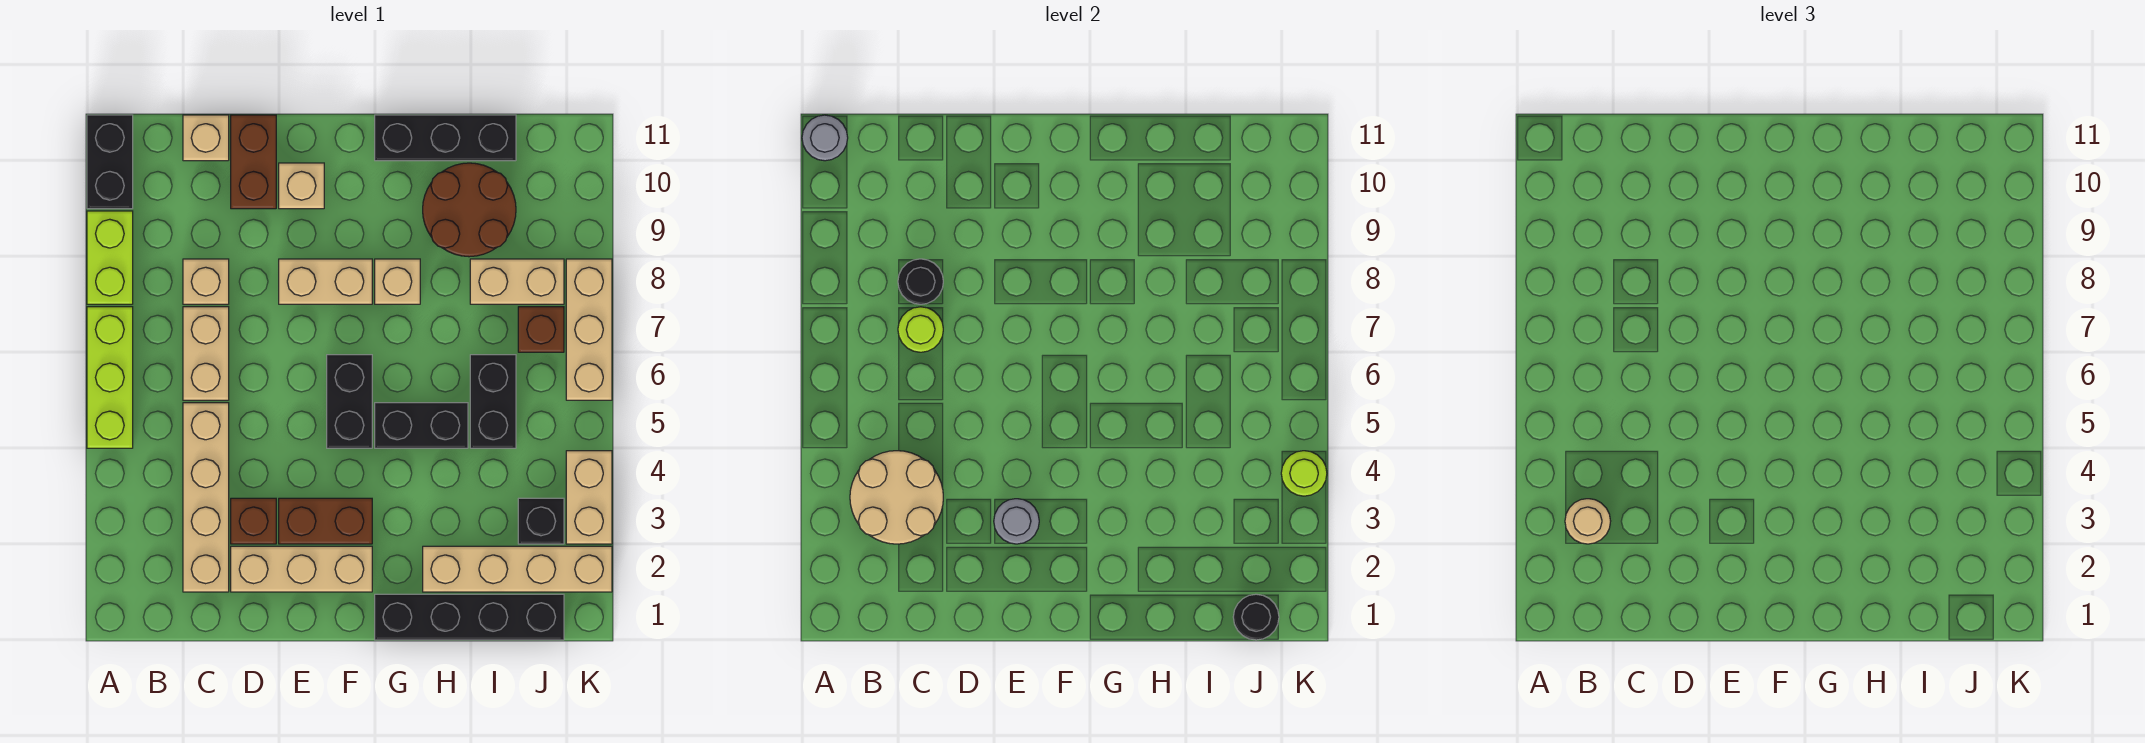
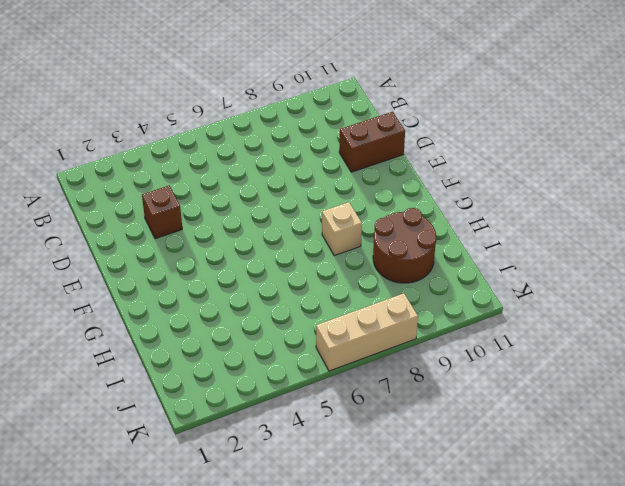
none -> lime 1x3 brick [87,307,133,448]
none -> lime 1x2 brick [87,211,133,304]
none -> black 1x2 brick [87,115,133,209]
none -> tan 1x4 brick [183,403,229,592]

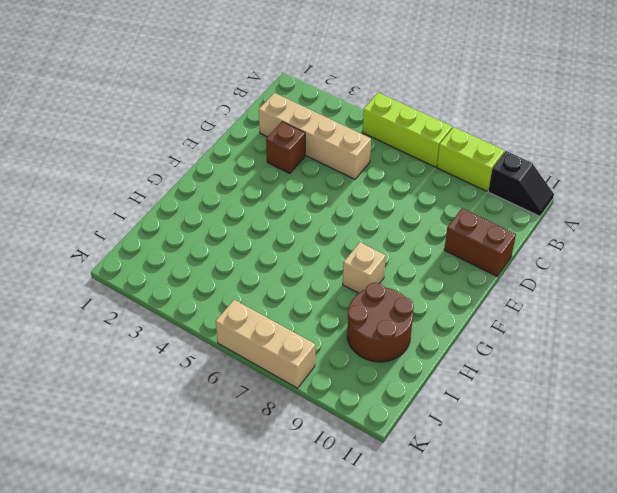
black 1x2 slope [488,151,554,216] -> black 1x2 brick [87,115,133,209]
none -> tan 1x2 brick [183,307,229,400]
none -> tan 1x1 brick [183,259,229,304]
none -> tan 1x1 brick [183,115,229,161]
none -> tan 1x3 brick [231,546,372,592]

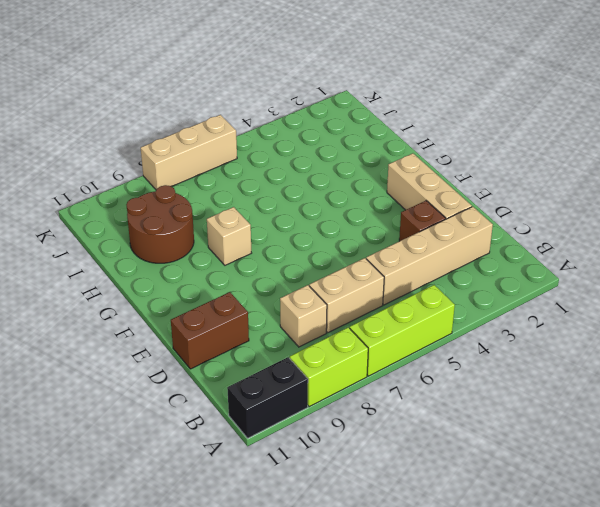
none -> tan 1x1 brick [183,115,229,161]
none -> brown 1x2 brick [279,498,372,544]
none -> tan 1x2 brick [279,259,372,304]
none -> tan 1x1 brick [279,163,324,209]

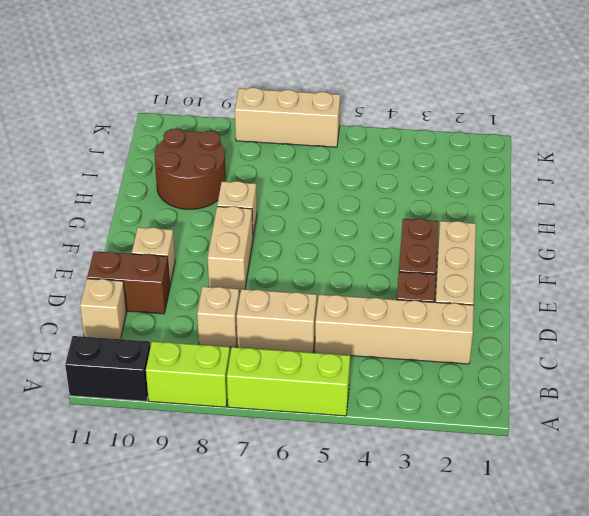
none -> black 1x2 brick [327,355,372,448]
none -> black 1x4 brick [375,594,564,640]
none -> black 1x2 brick [375,403,468,448]
none -> black 1x3 brick [375,115,516,161]

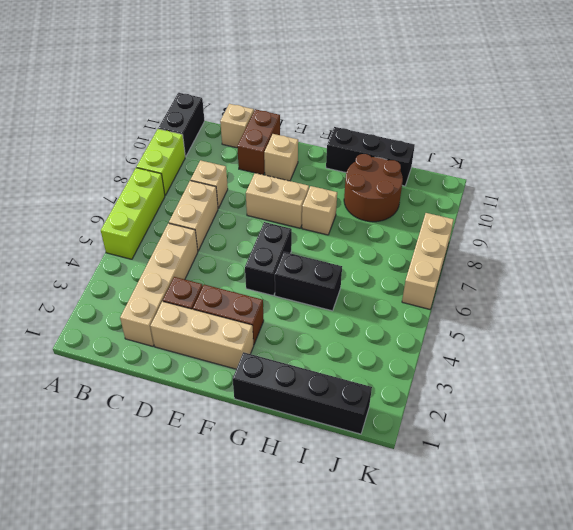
none -> tan 1x4 brick [423,546,612,592]
none -> black 1x2 brick [470,355,516,448]
none -> tan 1x2 brick [470,259,564,304]
none -> black 1x1 brick [518,498,564,544]

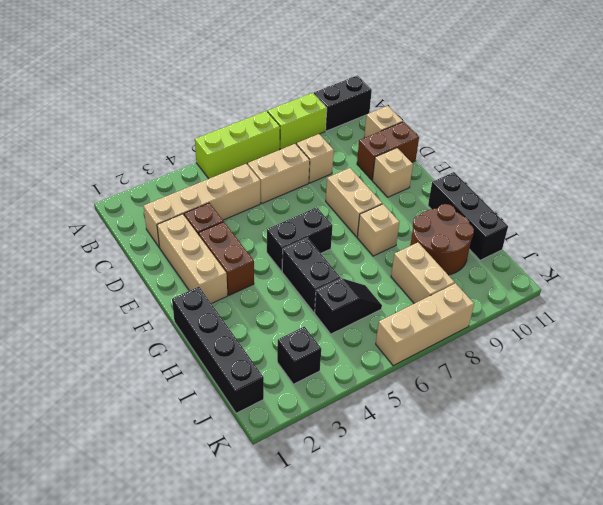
black 1x2 slope [315,278,382,334] -> black 1x2 brick [470,355,516,448]
none -> tan 1x4 brick [423,546,612,592]
none -> brown 1x1 brick [518,307,564,352]
none -> tan 1x2 brick [566,451,612,544]
none -> grey 1x1 round brick [802,115,848,161]

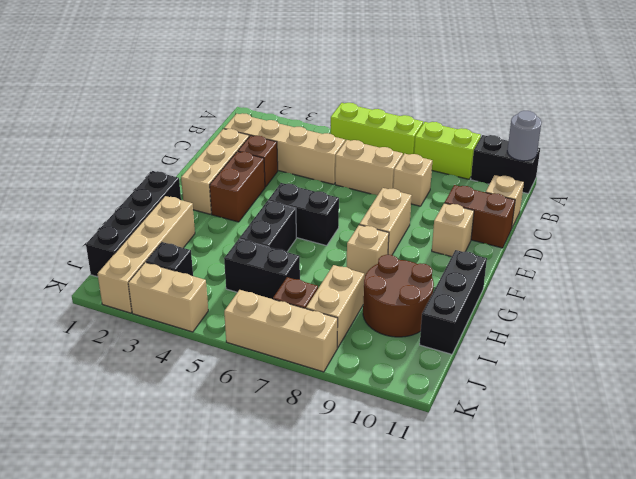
none -> tan 2x2 round brick [850,451,943,544]
none -> lime 1x1 round brick [898,307,943,352]
none -> black 1x1 round brick [898,259,943,304]
none -> grey 1x1 round brick [994,499,1039,544]

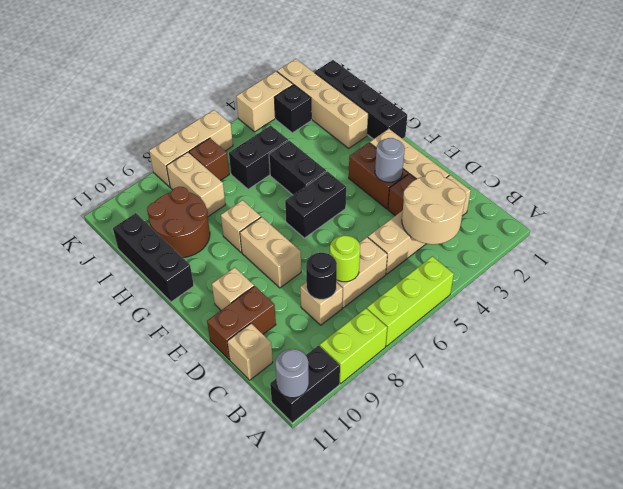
none -> black 1x1 round brick [1233,594,1279,640]
none -> lime 1x1 round brick [1281,451,1327,496]
none -> tan 1x1 round brick [1565,499,1611,544]

